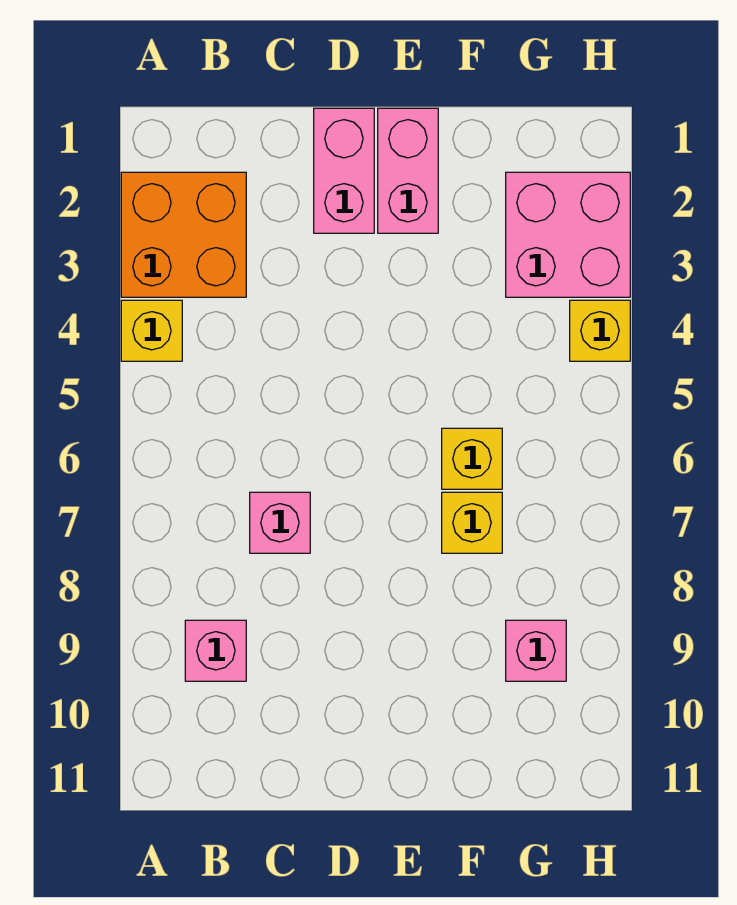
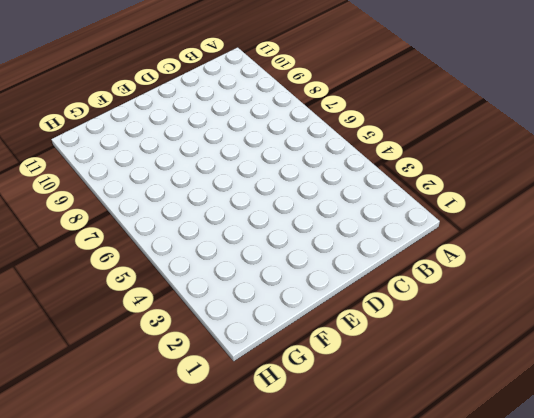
none -> orange 2x2 brick [121,172,246,297]
none -> yellow 1x1 brick [121,300,182,361]

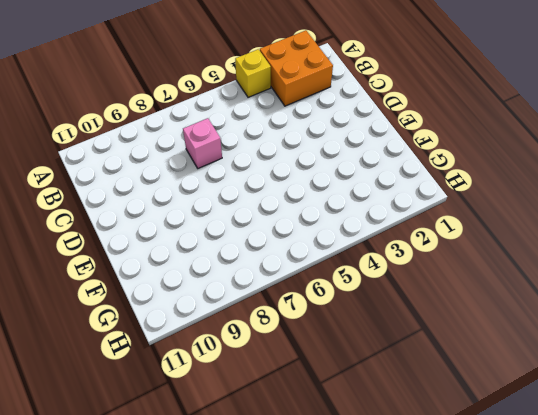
none -> pink 1x1 brick [185,620,246,681]
none -> pink 1x2 brick [314,108,374,233]

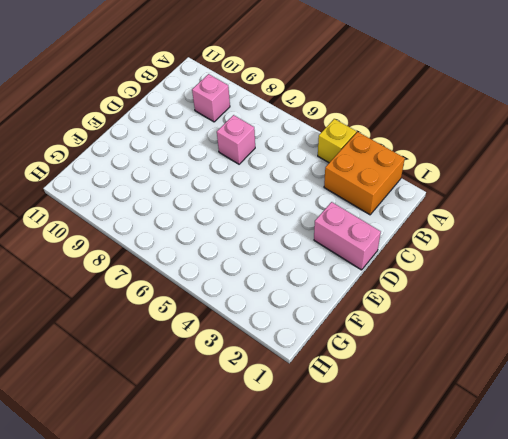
none -> pink 1x2 brick [378,108,438,233]
none -> yellow 1x1 brick [442,428,502,489]

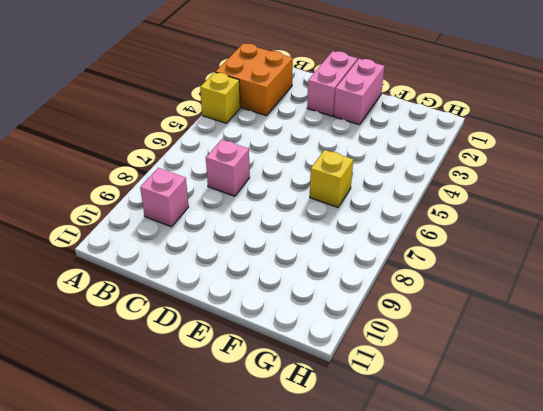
none -> yellow 1x1 brick [442,492,502,553]
none -> pink 2x2 brick [506,172,630,297]

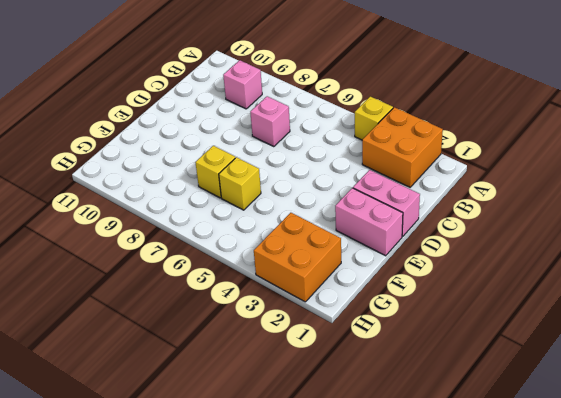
orange 2x2 brick [254,213,341,302] -> pink 2x2 brick [506,172,630,297]
none -> pink 1x1 brick [506,620,566,681]
none -> yellow 1x1 brick [570,300,630,361]

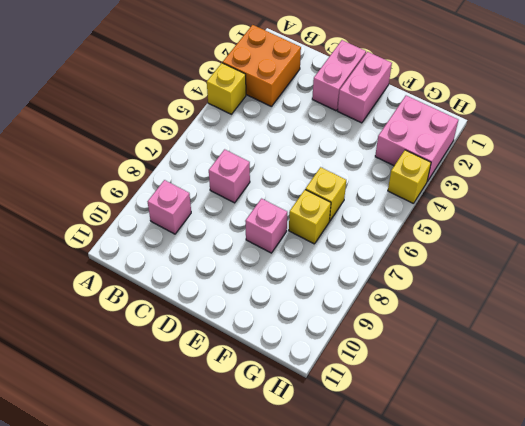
pink 1x1 brick [245,199,287,253] -> pink 1x1 brick moved to [506,620,566,681]

